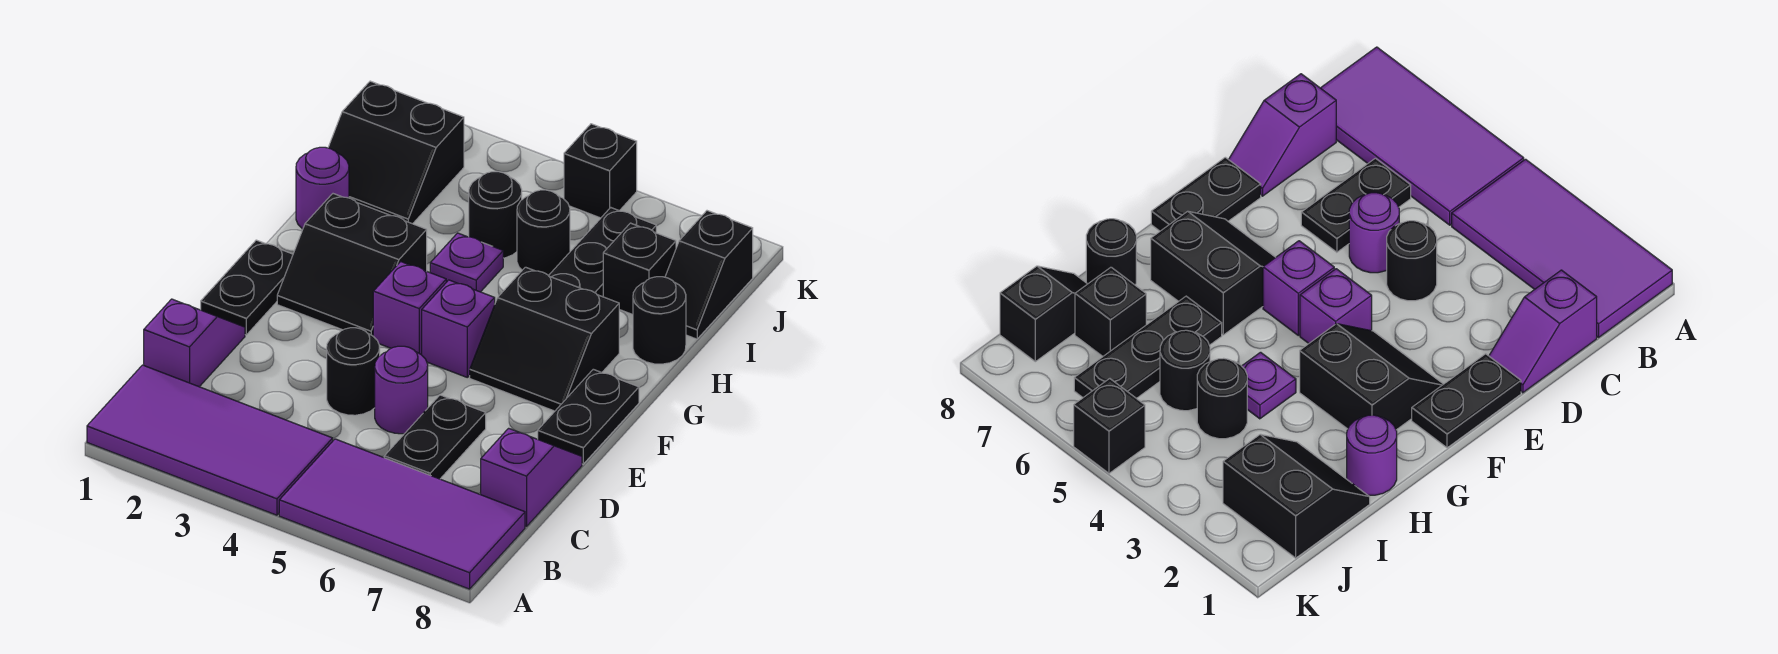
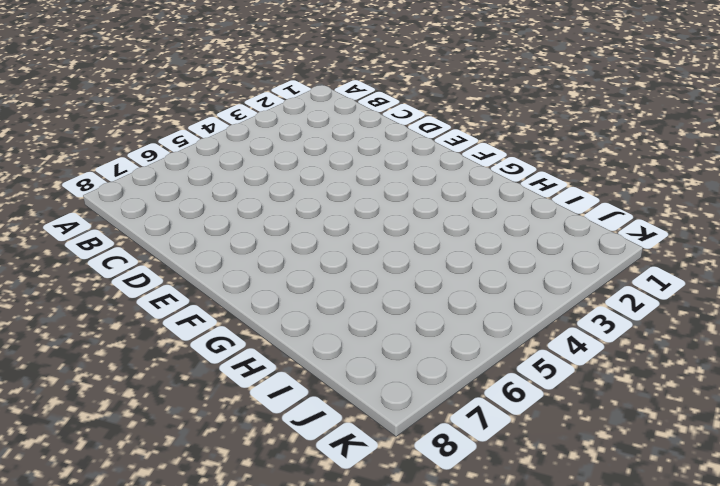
none -> purple 2x4 tile [87,365,333,515]
none -> purple 2x4 tile [279,439,525,589]
none -> purple 1x2 slope [144,299,245,387]

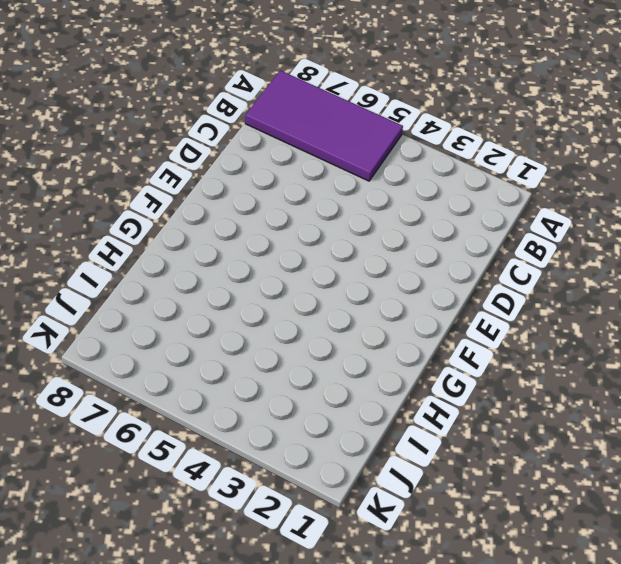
none -> purple 2x4 tile [87,365,333,515]
none -> purple 1x2 slope [144,299,245,387]
none -> black 1x2 plate [384,395,486,479]

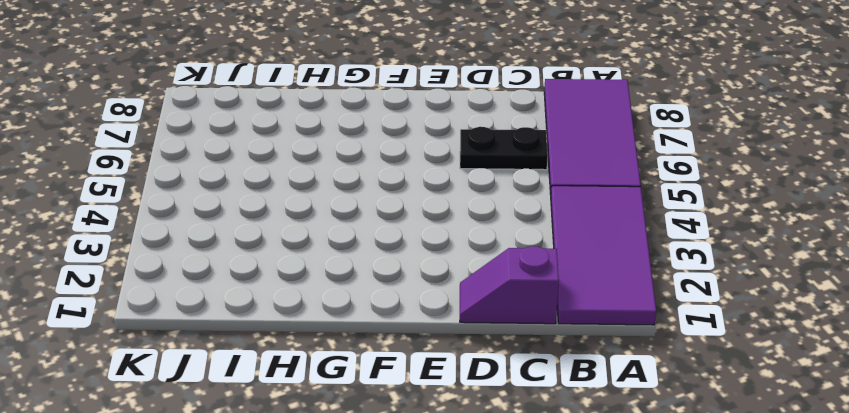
none -> purple 1x2 slope [481,428,582,527]
none -> black 1x1 round brick [327,328,380,415]
none -> purple 1x1 round brick [375,346,428,434]

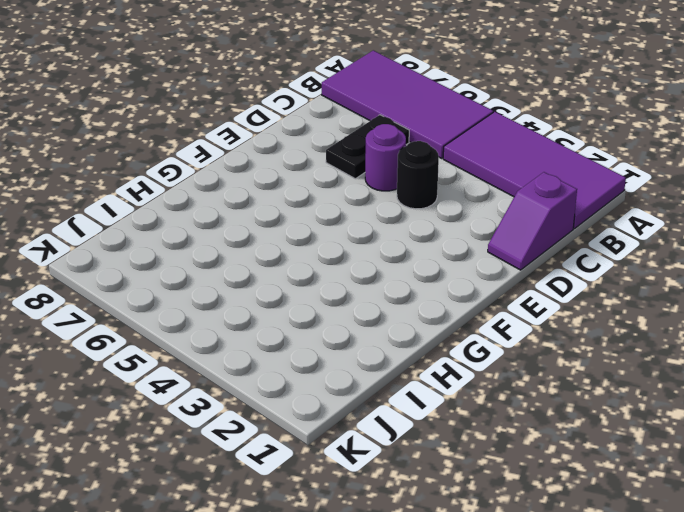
none -> purple 1x2 slope [481,428,582,527]
none -> black 1x2 plate [201,240,293,335]
none -> black 1x2 plate [538,369,639,464]

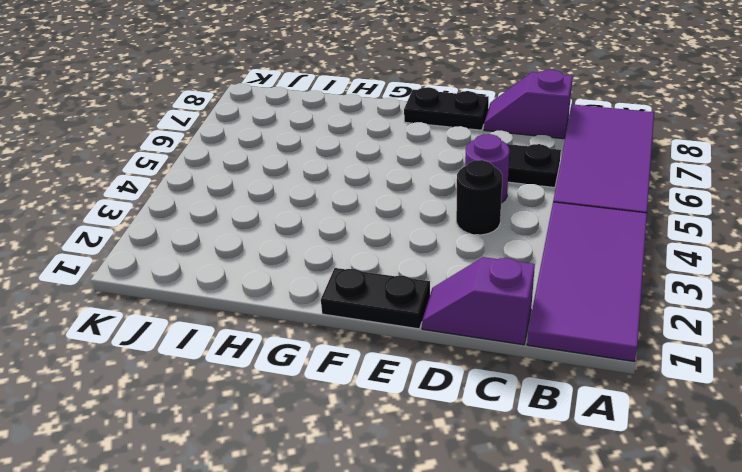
none -> black 2x2 slope [277,194,427,336]
none -> purple 1x1 brick [373,262,446,355]
none -> purple 1x1 brick [422,280,495,377]

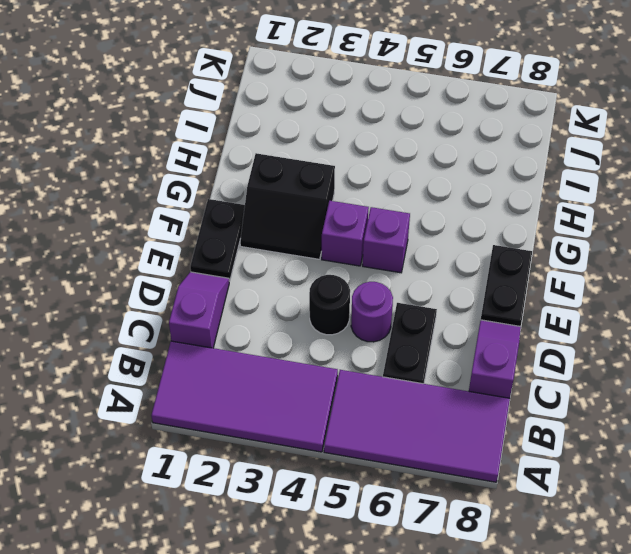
none -> black 2x2 slope [470,267,619,411]
none -> purple 1x1 round brick [296,147,349,229]
none -> purple 1x1 plate [430,233,503,292]

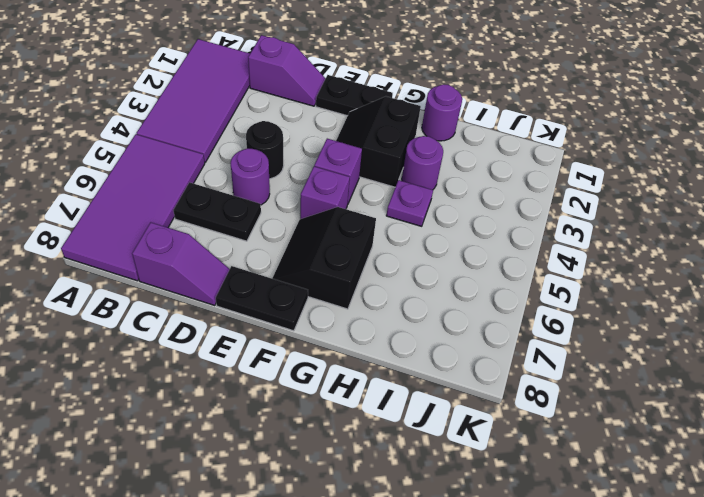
purple 1x1 round brick [402,136,443,190] -> none
none -> black 1x3 plate [549,208,656,297]
none -> black 1x1 round brick [633,277,686,364]
none -> black 2x2 slope [328,81,464,224]

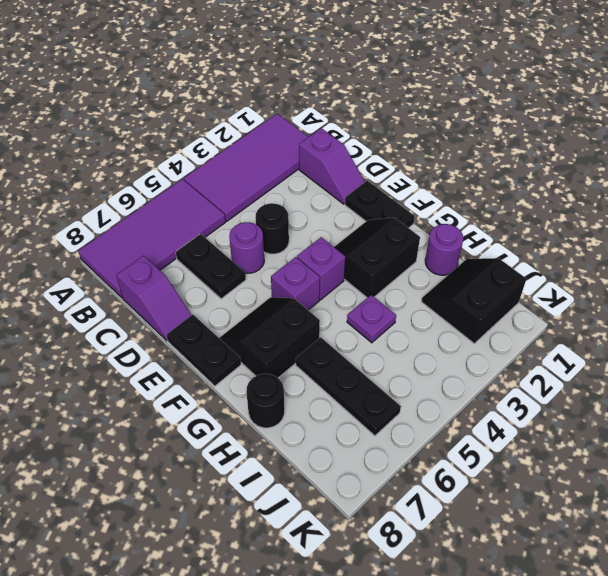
none -> black 1x1 round brick [469,172,522,258]
none -> black 1x1 round brick [517,190,570,276]
none -> black 1x1 brick [603,223,676,315]

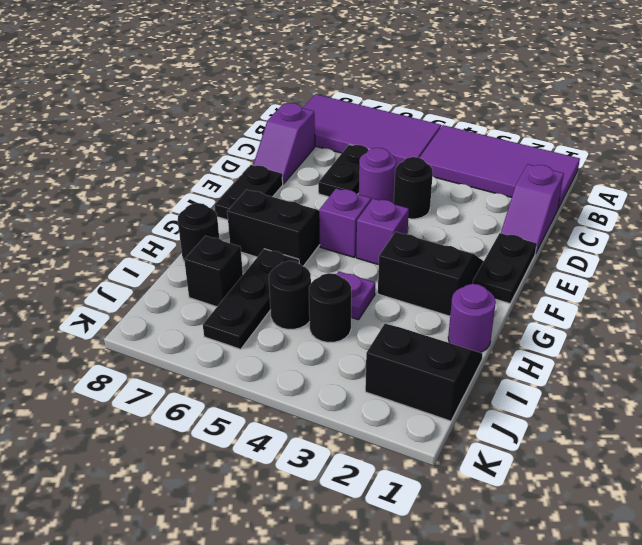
none -> black 1x2 slope [665,211,753,339]
none -> black 1x1 brick [564,124,637,218]

